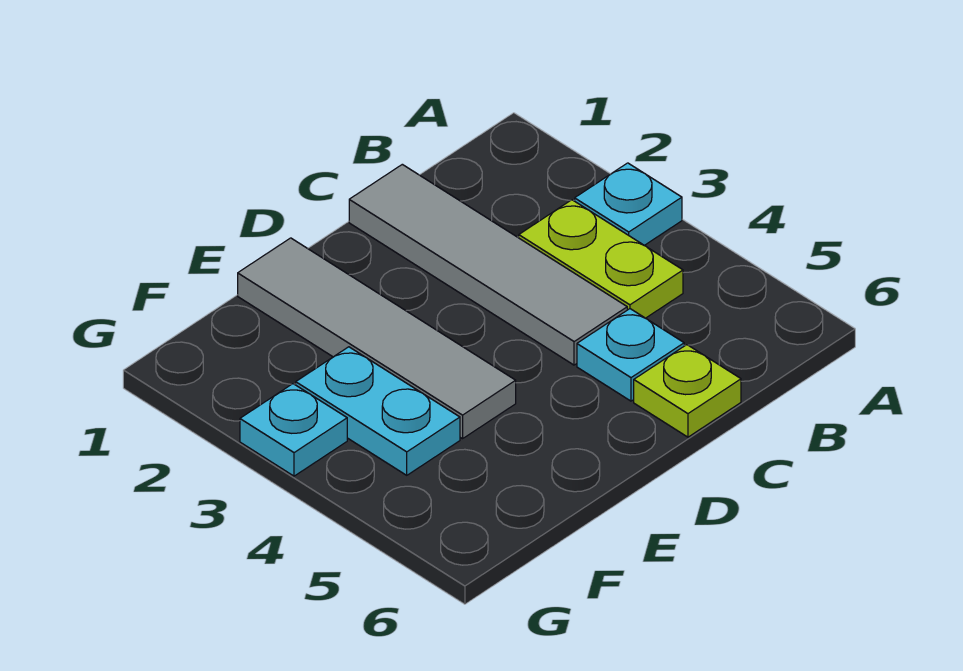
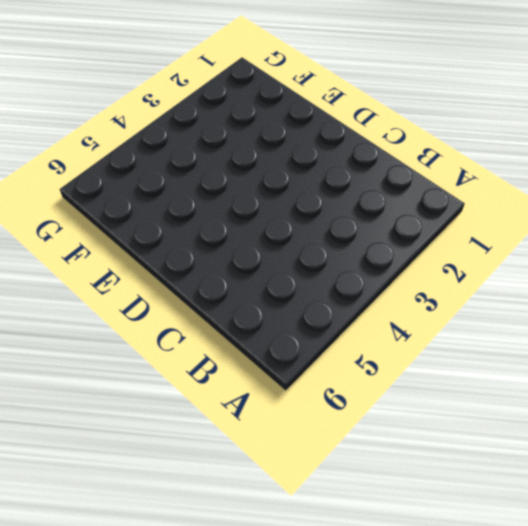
none -> cyan 1x1 plate [575,163,682,245]
none -> lime 1x2 plate [519,200,683,318]

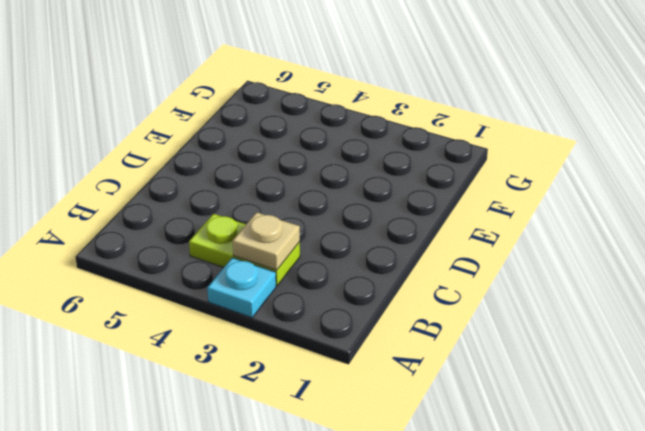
tan 1x1 plate [233,212,300,270] -> none
none -> grey 1x4 tile [349,164,627,365]
none -> cyan 1x1 plate [577,309,684,401]

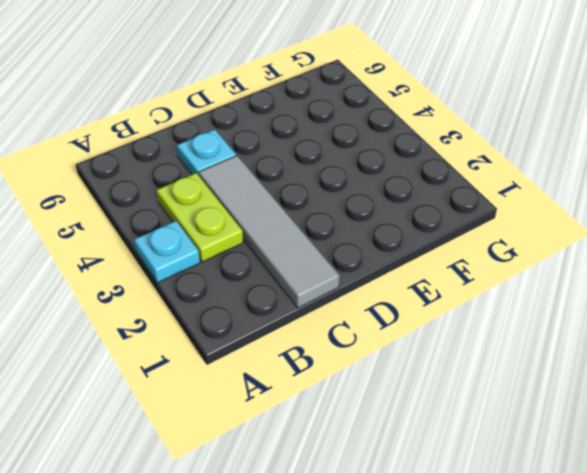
none -> lime 1x1 plate [634,345,741,437]
none -> grey 1x4 tile [238,238,516,439]

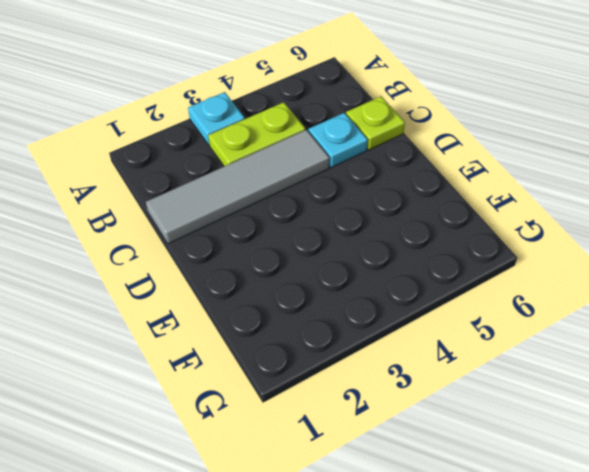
none -> grey 1x4 tile [238,238,516,439]
none -> cyan 1x2 plate [296,347,460,475]

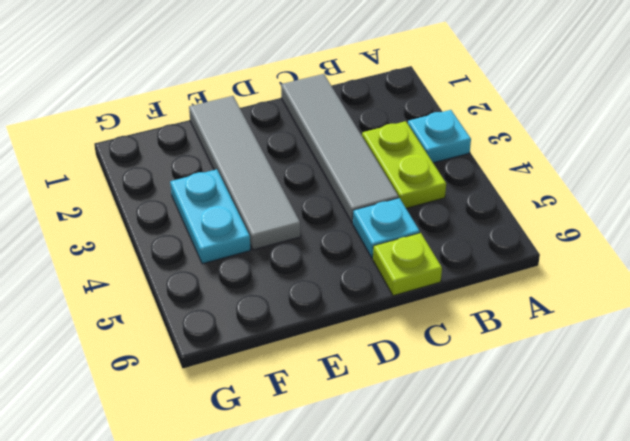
none -> cyan 1x1 plate [240,384,347,476]

